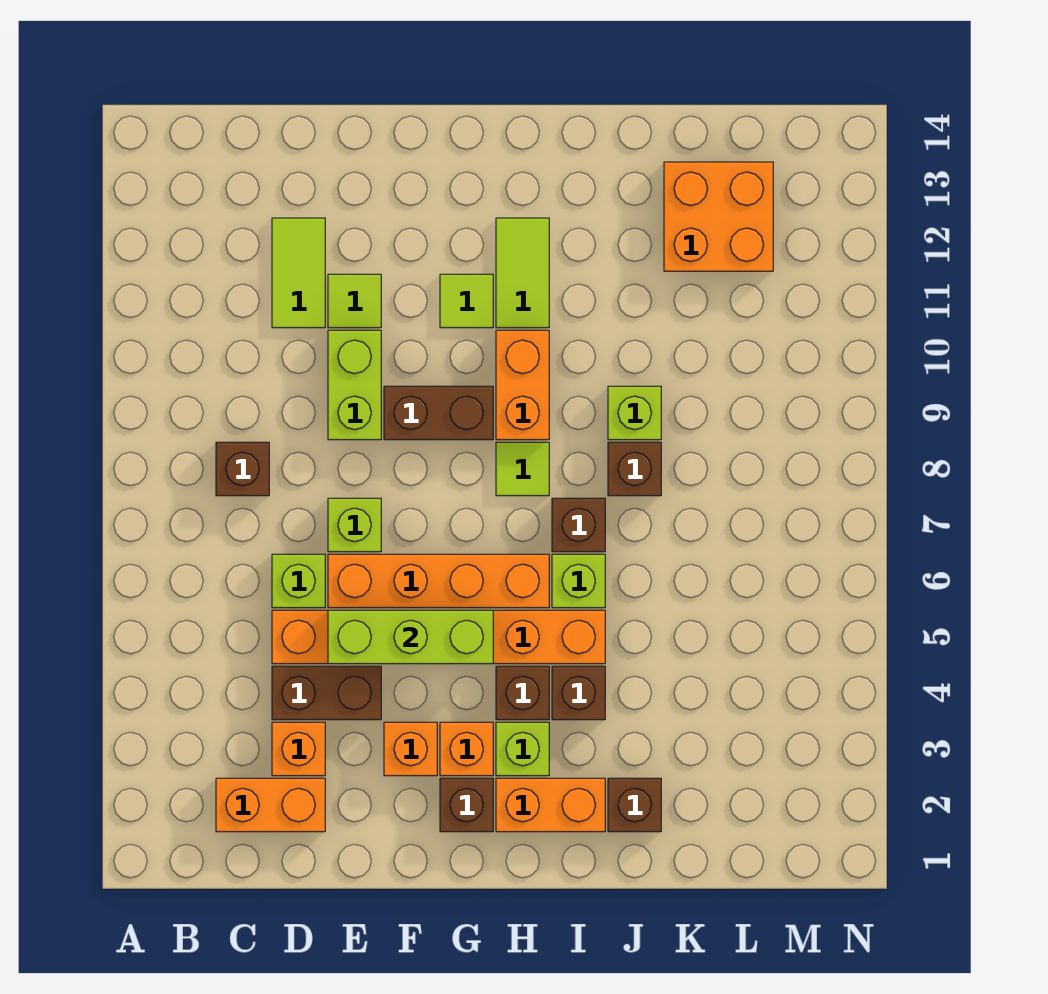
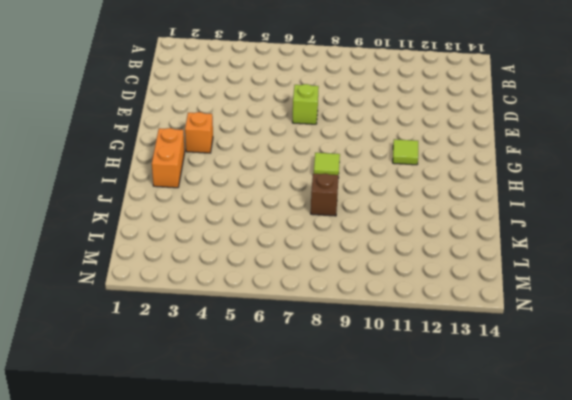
none -> orange 1x2 brick [216,778,325,832]
none -> brown 1x1 brick [216,442,269,496]
none -> orange 1x1 brick [272,722,325,776]
none -> brown 1x2 brick [272,666,381,720]

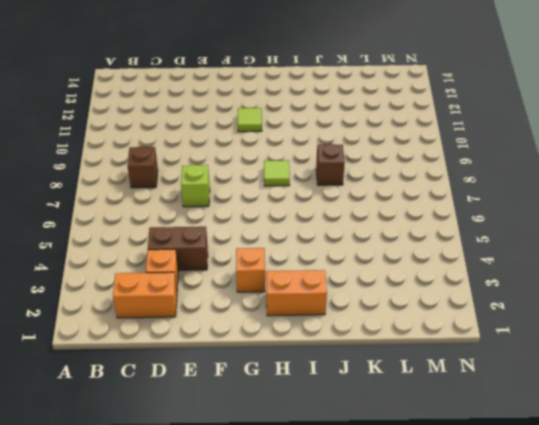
none -> orange 1x6 brick [272,610,605,664]
none -> lime 1x1 brick [272,554,325,608]
none -> lime 1x2 tile [272,218,325,328]
none -> orange 1x4 brick [328,554,549,608]

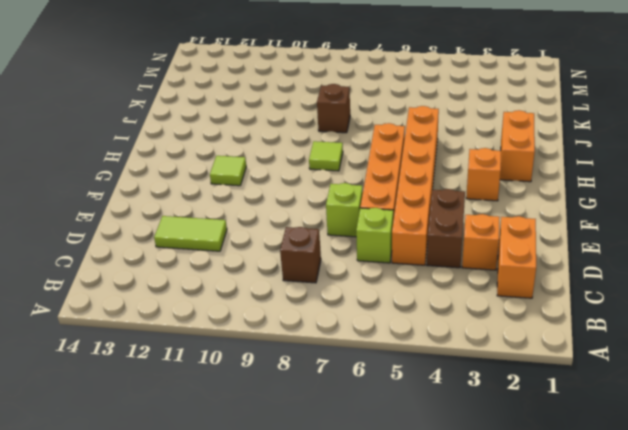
none -> lime 1x2 brick [328,330,381,440]
none -> lime 1x1 tile [328,274,381,328]
none -> orange 1x1 brick [384,722,437,776]
none -> brown 1x2 brick [384,386,493,440]

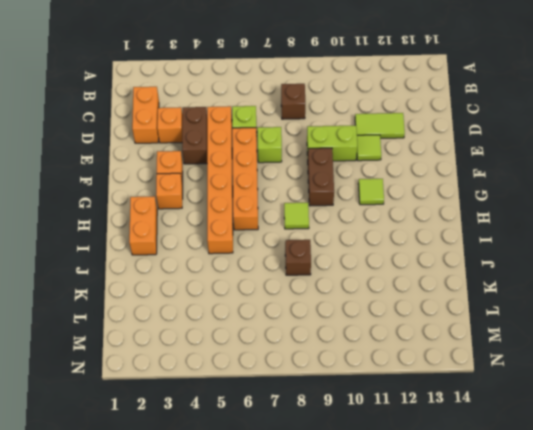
none -> brown 1x1 brick [440,778,493,832]
none -> lime 1x1 brick [496,722,549,776]
none -> brown 1x1 brick [496,666,549,720]
none -> orange 1x2 brick [496,330,549,440]

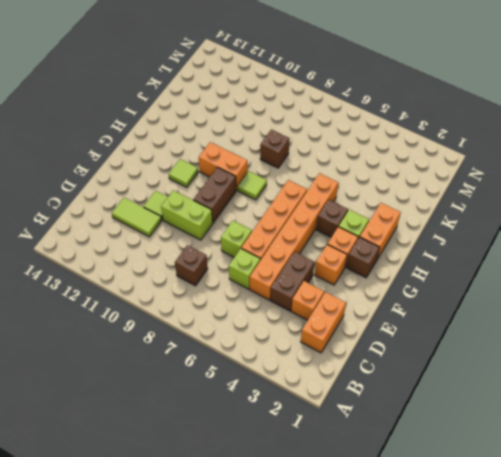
none -> lime 1x2 tile [496,218,549,328]
none -> brown 1x1 brick [552,666,605,720]
none -> lime 1x1 brick [552,554,605,608]
none -> brown 1x1 brick [552,498,605,552]

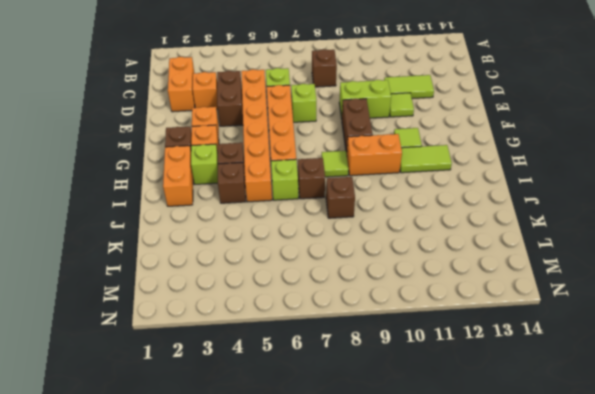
none -> brown 1x1 brick [608,778,661,832]
none -> lime 1x1 brick [608,386,661,440]
none -> orange 2x2 brick [664,162,773,271]
none -> lime 1x3 brick [328,610,493,664]

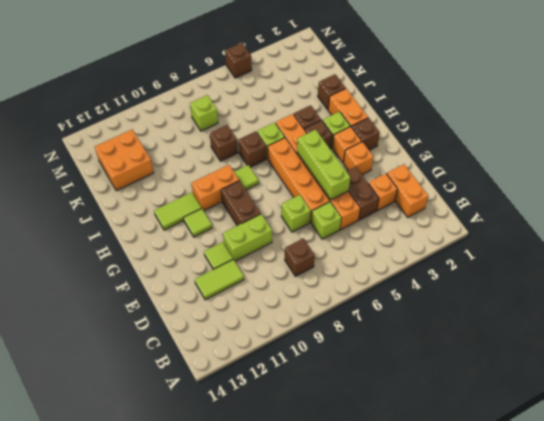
lime 1x1 brick [190,95,218,131] -> lime 1x1 brick moved to [608,386,661,440]
brown 1x1 brick [225,43,252,78] -> none

